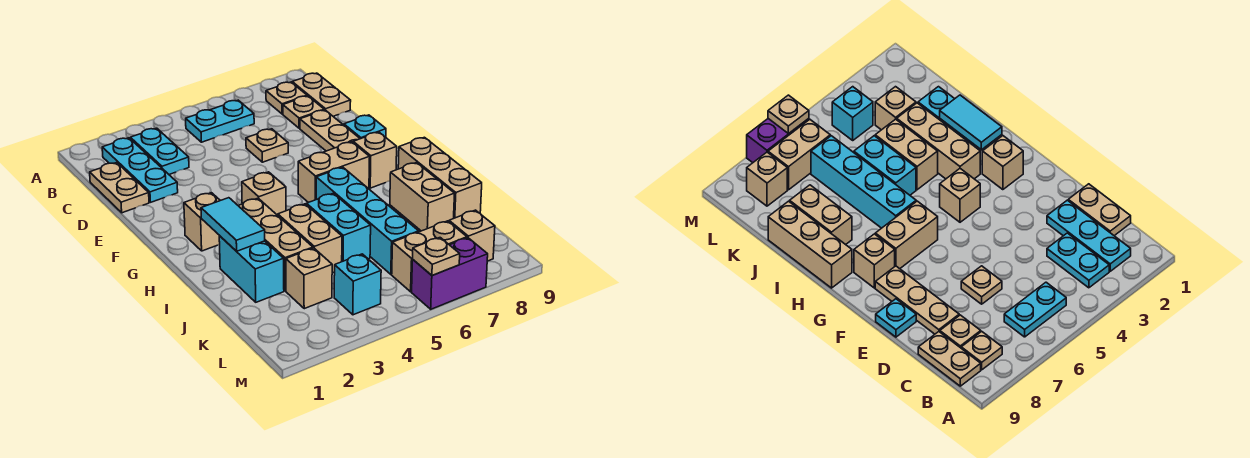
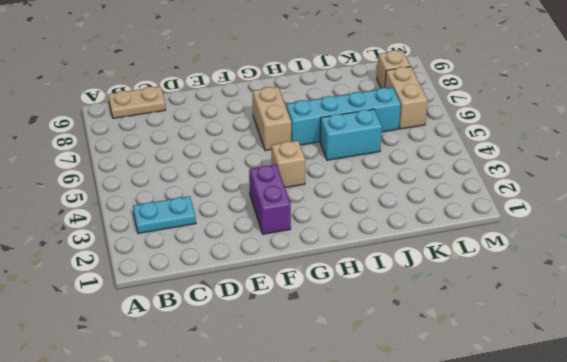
purple 1x2 brick [249,165,291,234] -> purple 1x2 brick moved to [412,238,488,309]
none -> cyan 1x3 plate [102,138,178,202]
none -> cyan 1x2 plate [186,100,254,142]
none -> tan 1x1 plate [266,82,307,114]

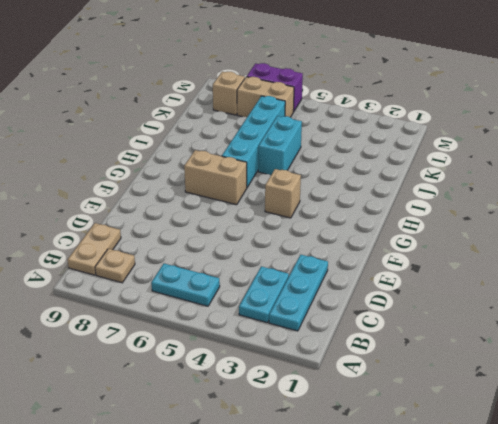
none -> tan 1x2 plate [90,162,149,213]
none -> tan 1x1 plate [283,96,324,128]
none -> tan 1x1 plate [246,129,288,162]

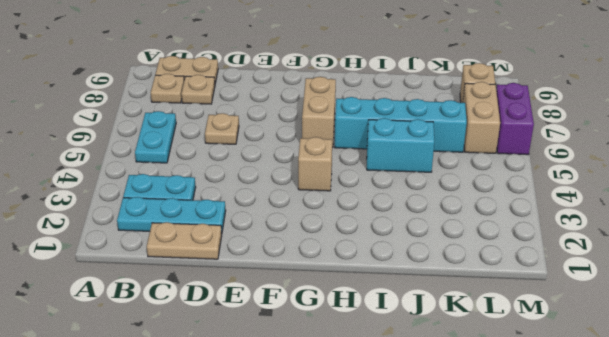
none -> tan 1x3 plate [300,110,360,151]
none -> cyan 1x1 plate [344,115,386,139]
none -> tan 1x1 brick [184,193,220,251]

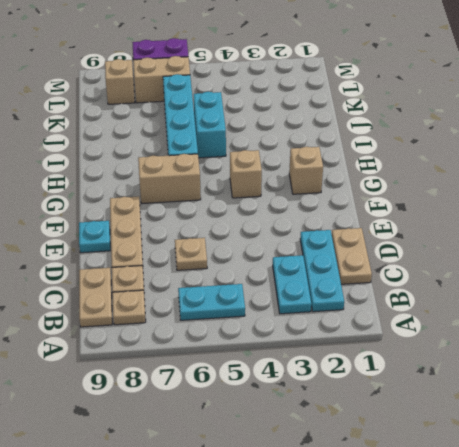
none -> tan 1x1 brick [353,132,397,188]
none -> tan 1x3 brick [238,198,313,291]
none -> tan 1x3 brick [398,137,482,218]

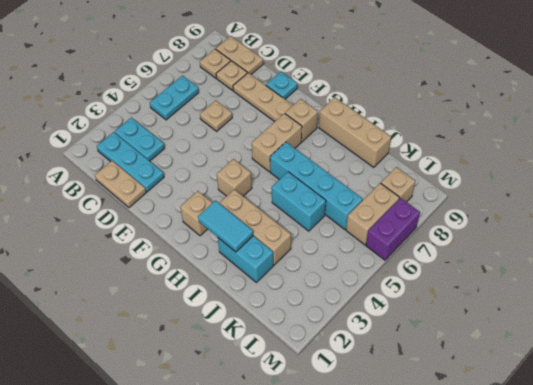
none -> tan 1x2 brick [278,204,342,273]
none -> tan 1x2 brick [390,163,455,231]
none -> tan 1x1 brick [286,248,332,309]

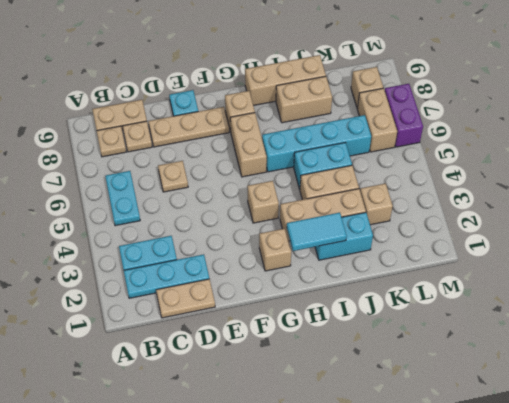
none -> cyan 1x1 brick [334,254,381,315]
none -> tan 1x1 plate [413,238,460,276]

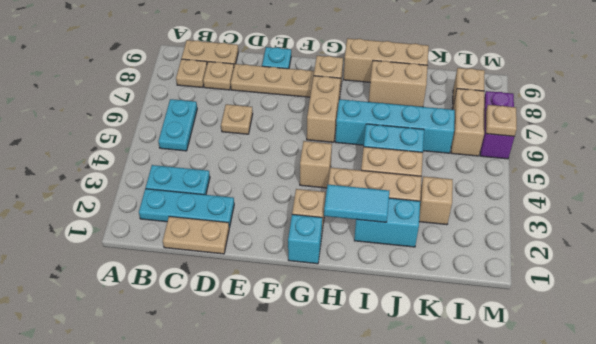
cyan 1x1 brick [288,214,322,264] -> cyan 1x1 brick moved to [334,254,381,315]

